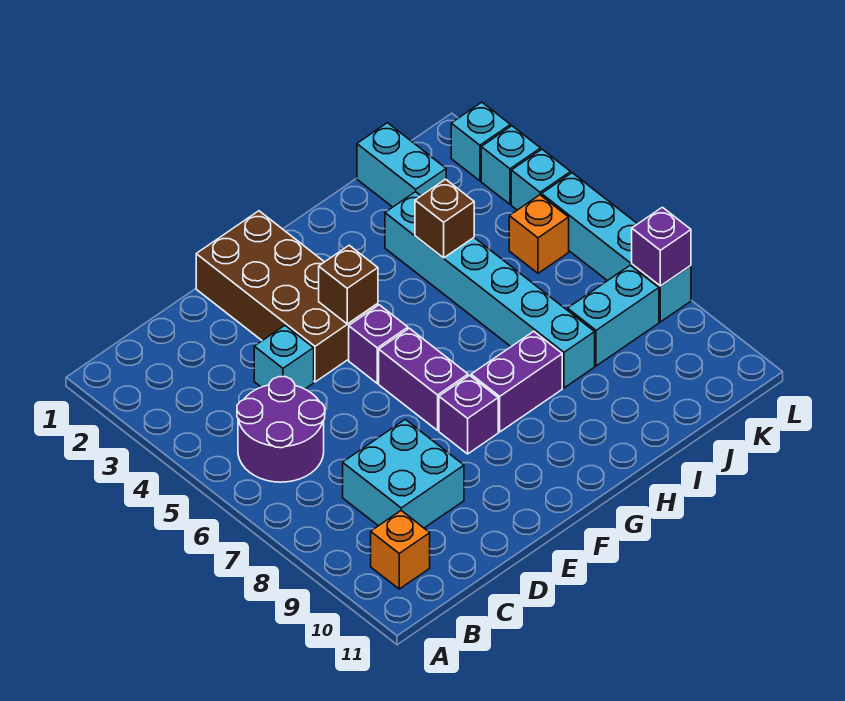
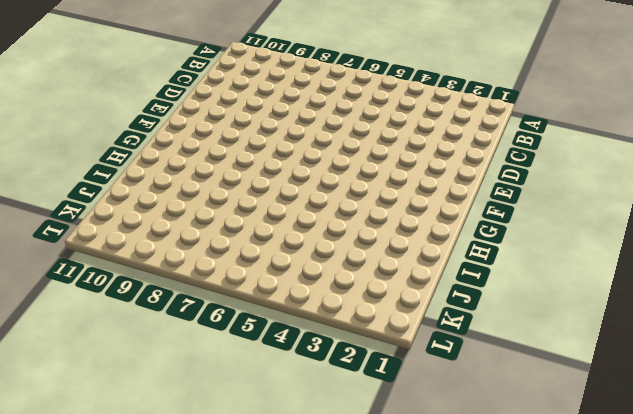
none -> purple 2x2 round brick [237,377,325,482]
none -> orange 1x1 brick [371,511,430,589]
none -> cyan 2x2 brick [343,419,464,528]

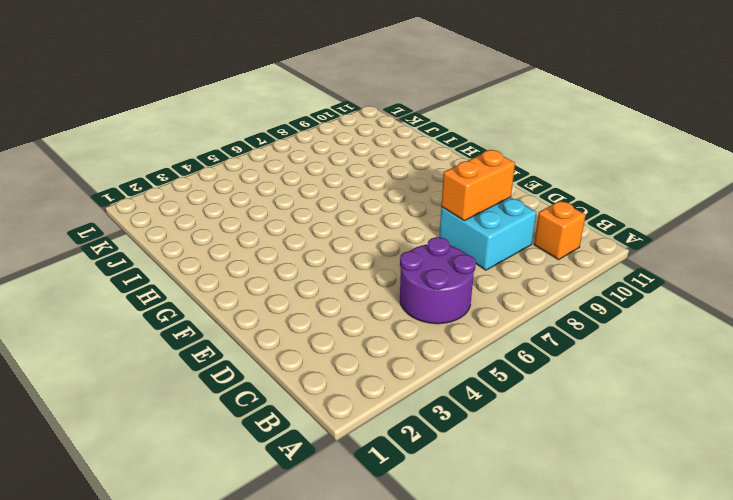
orange 1x2 brick [441,150,515,221] -> none
none -> cyan 1x1 brick [254,326,314,389]
none -> brown 2x4 brick [196,211,378,382]
none -> purple 1x1 brick [349,305,408,383]

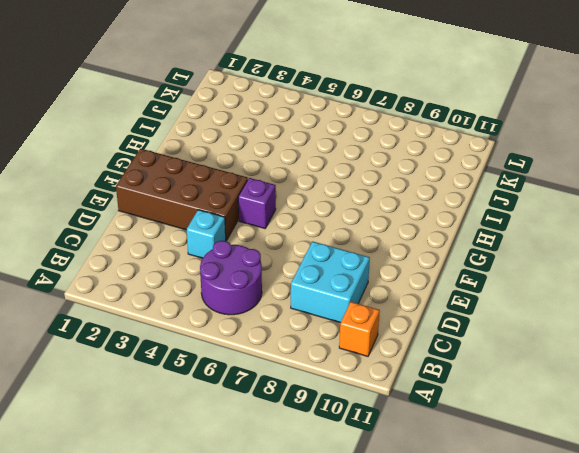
none -> purple 1x2 brick [379,328,468,430]
none -> purple 1x1 brick [439,375,498,454]
none -> purple 1x2 brick [471,331,562,432]

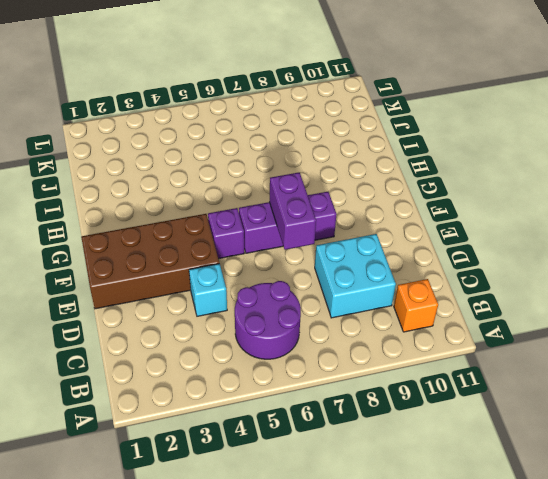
purple 1x2 brick [269,172,316,250] -> purple 1x2 brick moved to [471,331,562,432]
none -> cyan 1x6 brick [385,192,595,388]
none -> cyan 1x2 brick [357,123,446,207]
none -> cyan 1x2 brick [568,265,659,366]

